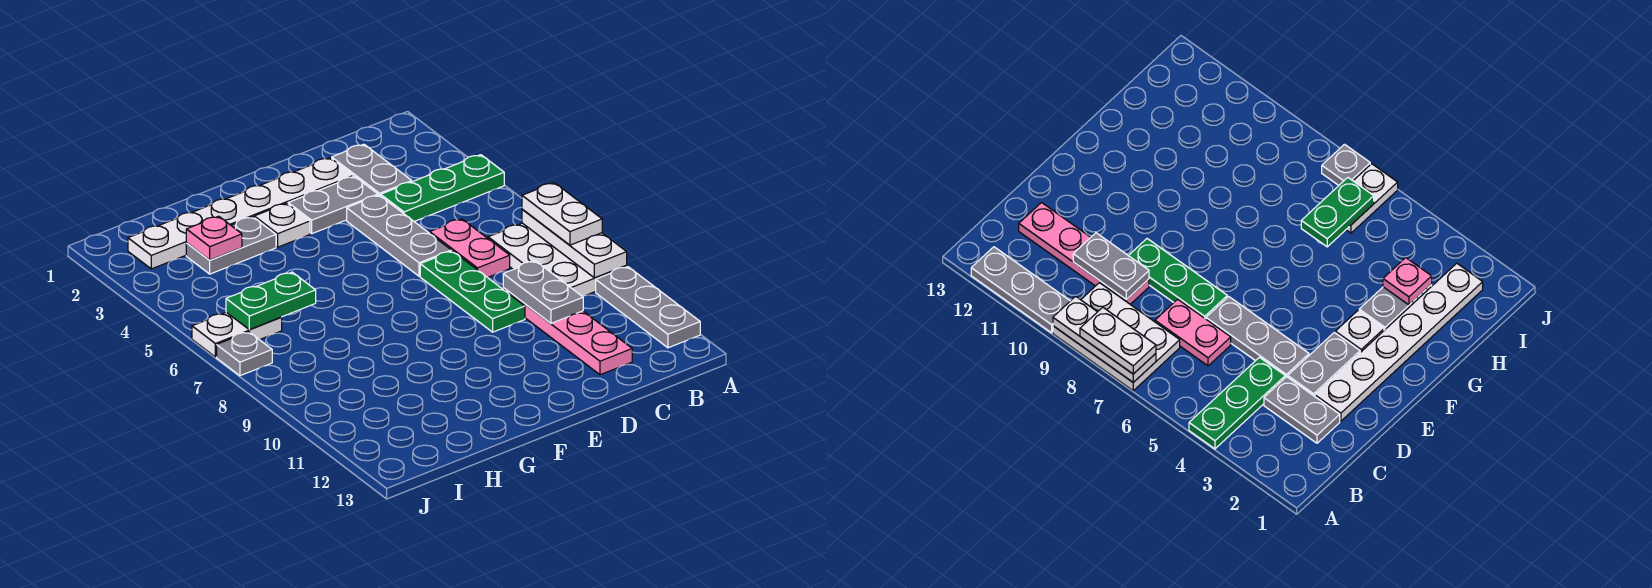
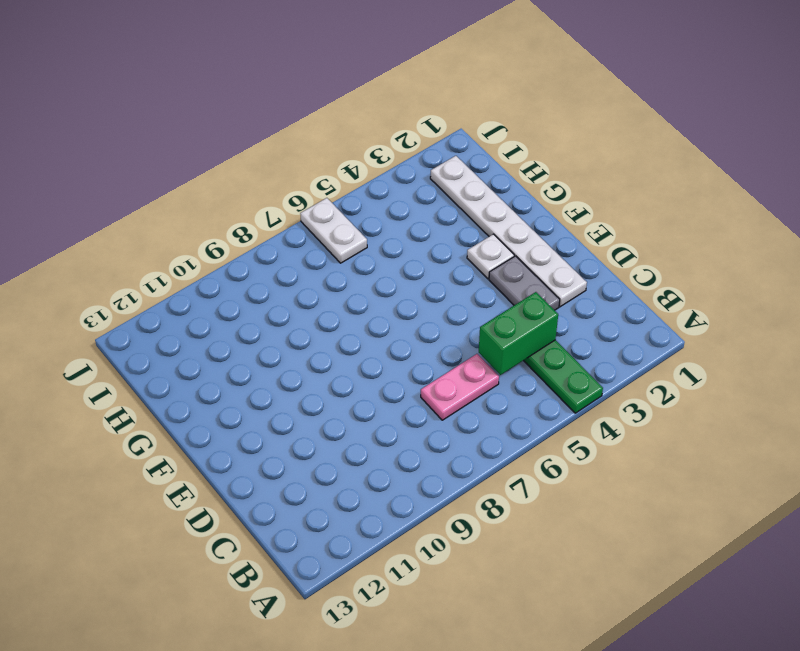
green 1x2 brick [479,292,558,375] -> none
none -> white 2x3 plate [488,223,627,296]
none -> grey 1x3 plate [596,267,700,348]
none -> grey 1x2 plate [332,144,412,196]

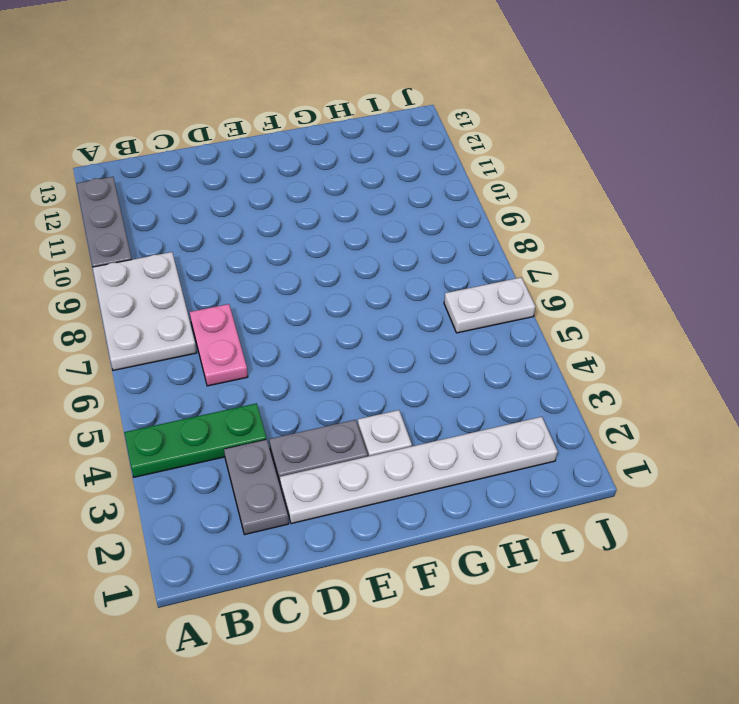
none -> pink 1x4 plate [503,287,632,375]
none -> grey 1x3 plate [347,195,451,276]
none -> green 1x3 plate [420,251,525,332]

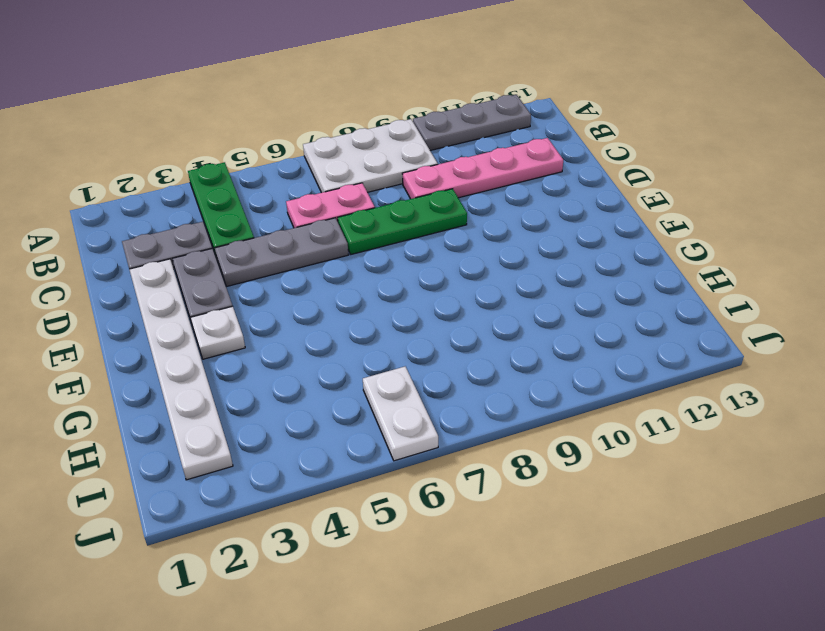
none -> grey 1x2 plate [186,217,276,274]
none -> grey 1x1 plate [217,332,272,376]
none -> white 1x3 plate [522,210,627,278]

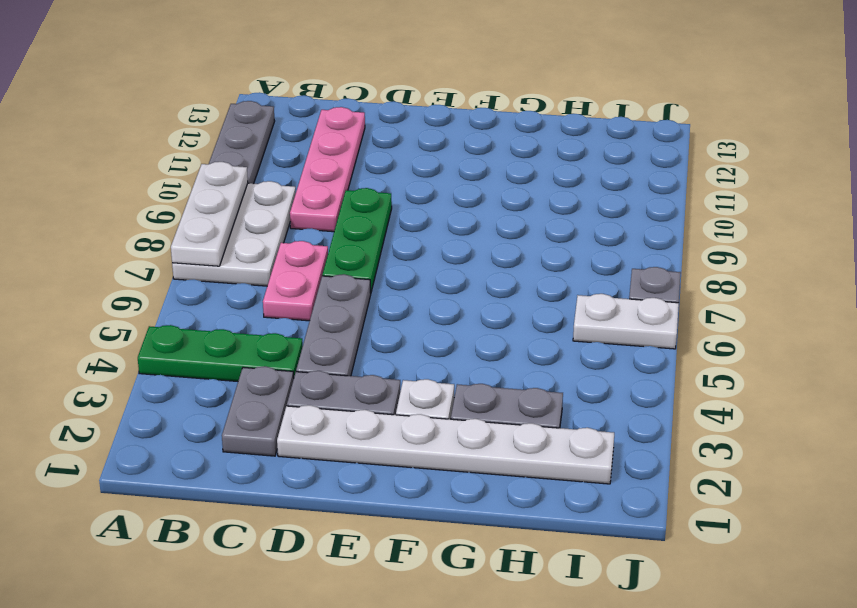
none -> grey 1x2 plate [503,261,583,323]
none -> pink 1x1 plate [186,216,242,260]
none -> green 1x2 plate [226,272,316,330]

